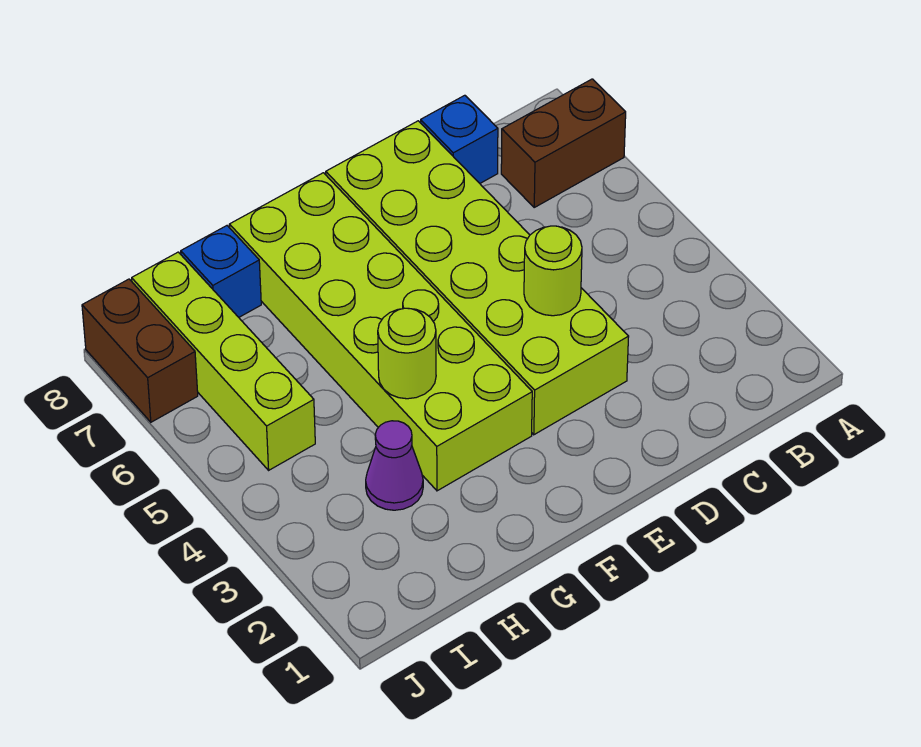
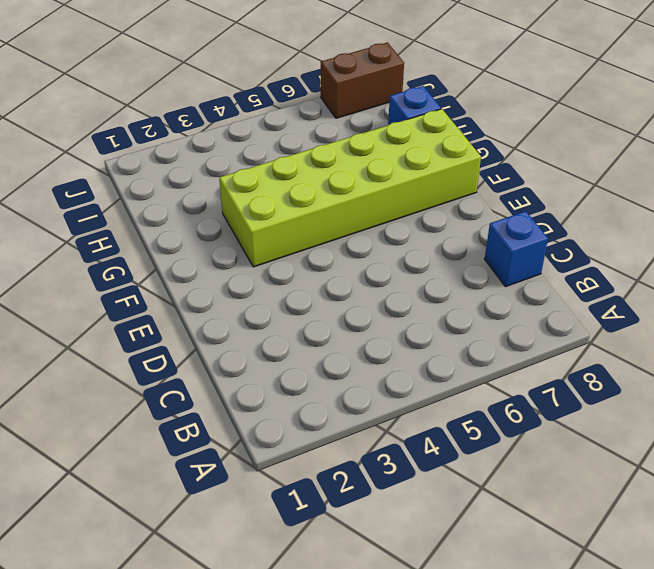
none -> brown 1x2 brick [501,79,626,207]
none -> lime 2x6 brick [326,121,629,435]

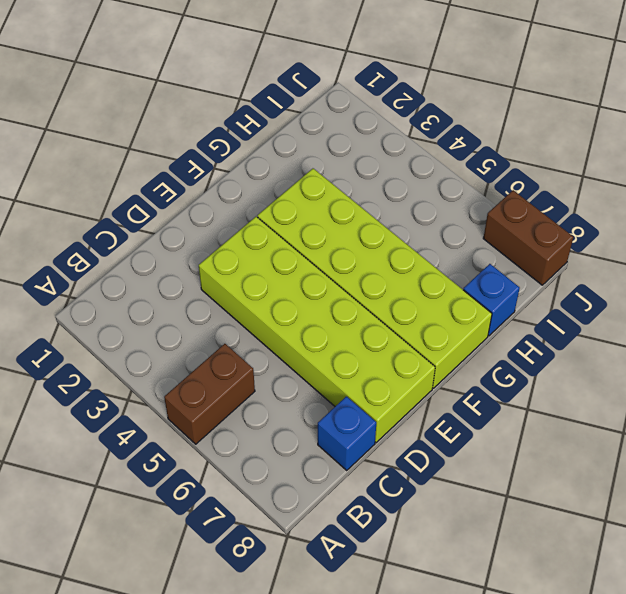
brown 1x2 brick [164,344,255,444] -> brown 1x2 brick moved to [501,79,626,207]
none -> purple 1x1 cone [366,421,423,510]
none -> lime 1x4 brick [132,252,315,470]

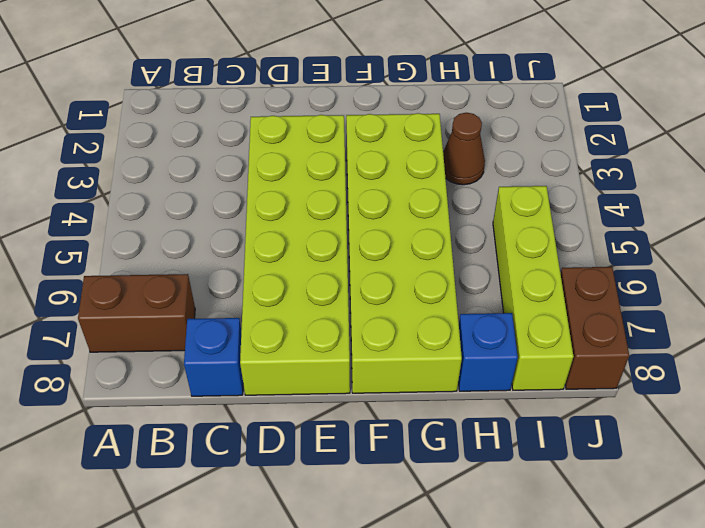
brown 1x1 cone [443,113,485,185] -> purple 1x1 cone [366,421,423,510]
none -> lime 1x1 round brick [524,226,582,316]
none -> lime 1x1 round brick [378,308,436,399]

